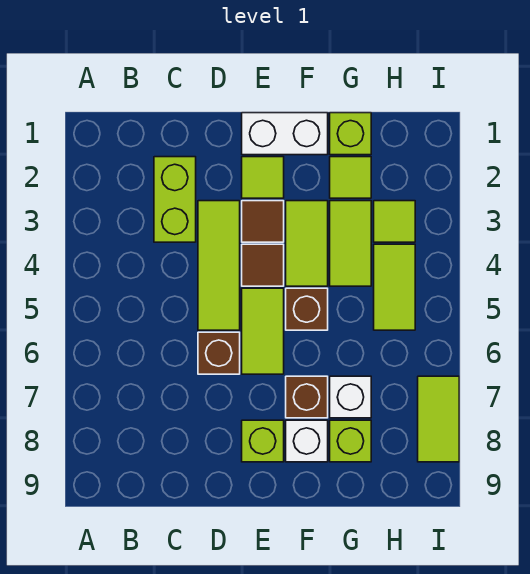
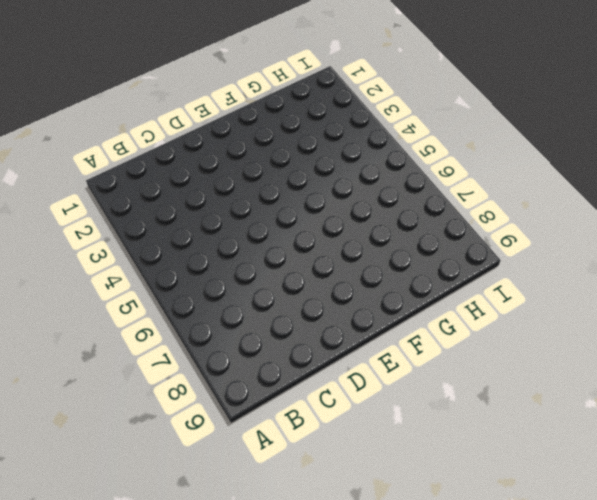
none -> lime 1x2 brick [154,157,196,242]
none -> lime 1x3 tile [198,201,240,330]
none -> brown 1x1 brick [198,332,240,374]

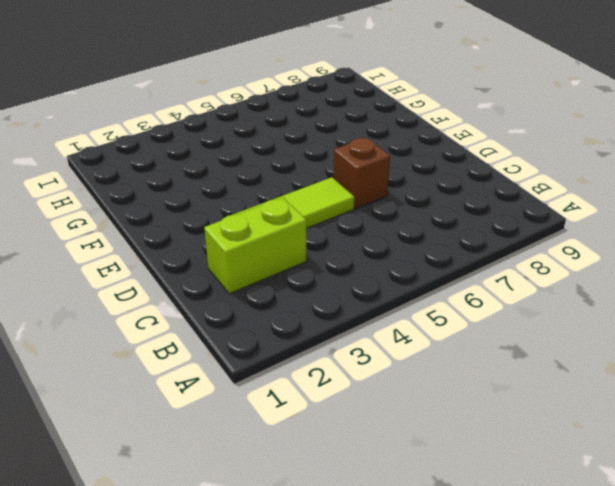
none -> white 1x2 brick [242,113,328,155]
none -> lime 1x1 tile [242,157,284,198]
none -> brown 1x1 tile [242,201,284,242]

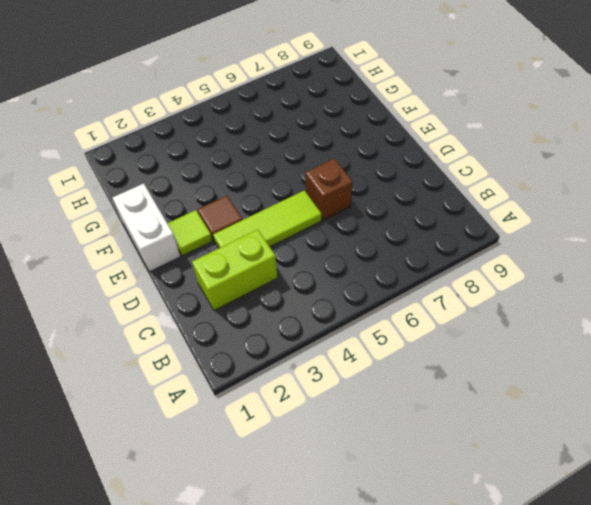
none -> brown 1x1 tile [242,244,284,286]
none -> lime 1x2 tile [242,288,284,374]
none -> lime 1x1 brick [242,420,284,462]

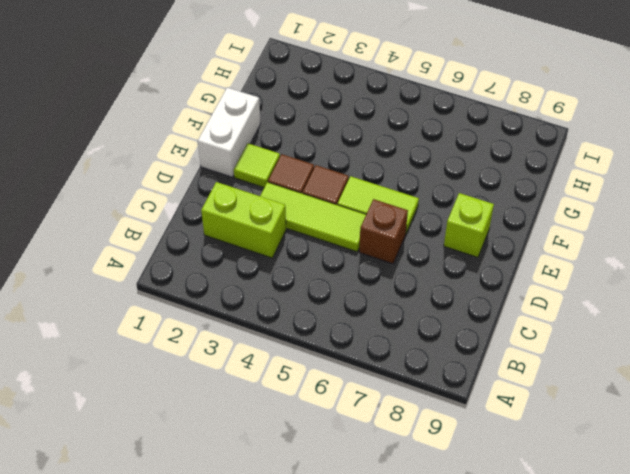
none -> lime 1x2 tile [286,201,328,286]
none -> brown 1x1 brick [286,288,328,330]
none -> brown 1x1 brick [286,376,328,418]

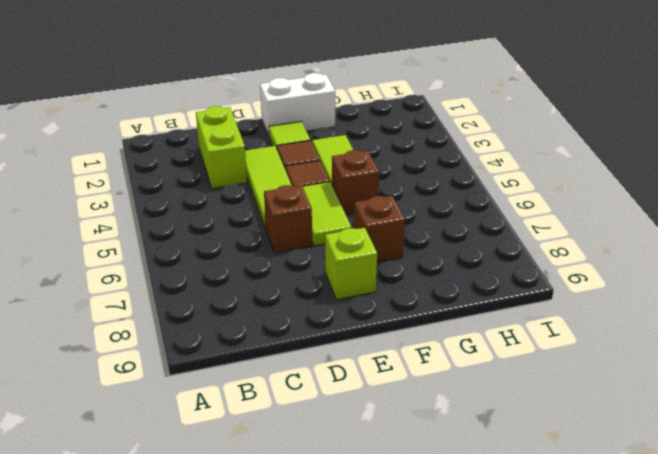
none -> white 1x1 brick [286,420,328,462]
none -> lime 1x1 brick [330,113,371,155]
none -> lime 1x1 tile [330,157,371,198]

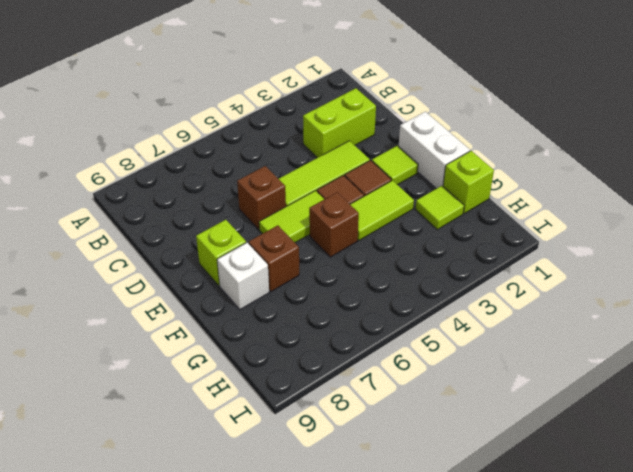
none -> lime 1x2 tile [330,201,371,286]
none -> white 1x1 brick [330,376,371,418]
none -> lime 1x1 brick [330,420,371,462]

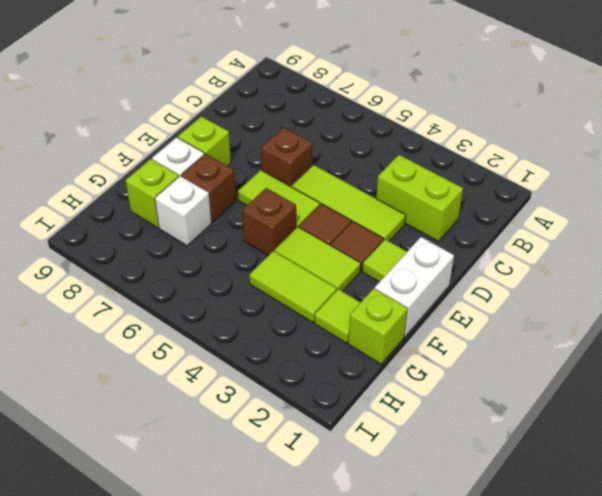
none -> lime 1x1 tile [374,201,415,242]
none -> lime 1x2 tile [374,244,415,330]
none -> lime 1x2 tile [418,376,459,462]

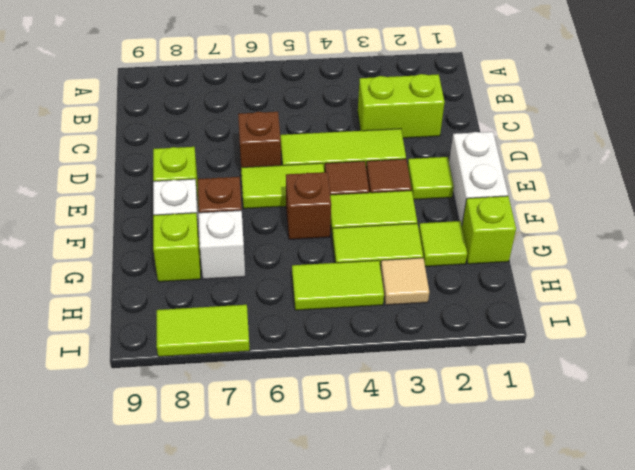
tan 1x1 tile [380,258,429,305] -> lime 1x1 tile [374,201,415,242]

